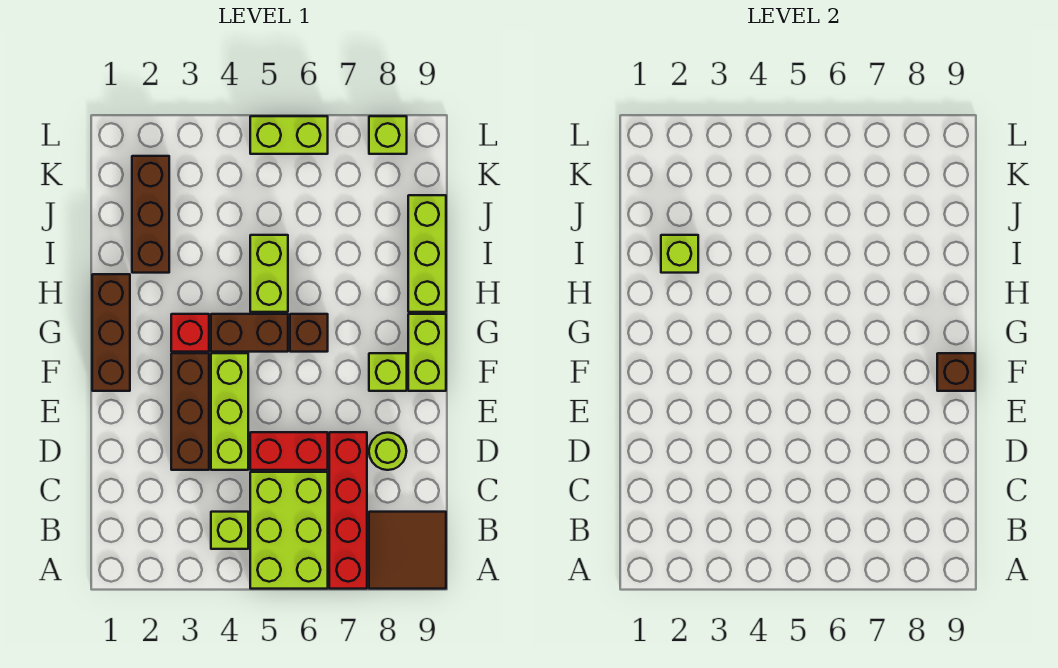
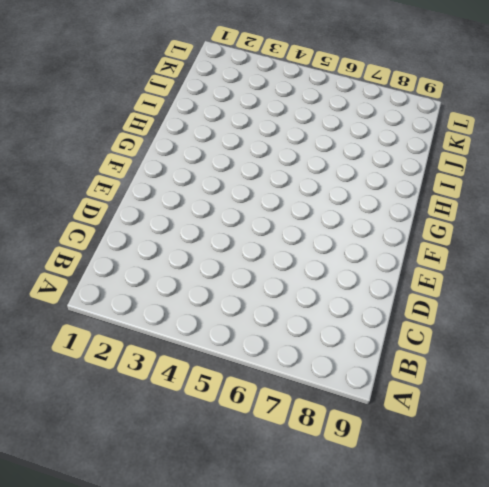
none -> lime 2x3 brick [250,472,328,589]
none -> red 1x4 brick [329,432,367,589]
none -> brown 2x2 tile [369,512,446,589]

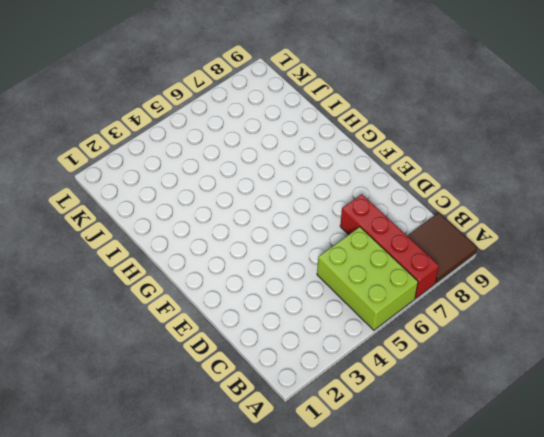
none -> lime 1x1 brick [211,512,248,549]
none -> brown 1x3 brick [171,353,209,470]
none -> lime 1x3 brick [211,353,248,470]

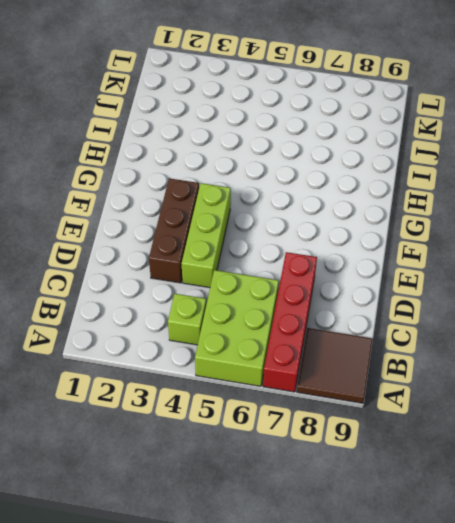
none -> red 1x2 brick [250,432,328,470]
none -> lime 1x1 round brick [369,433,407,470]
none -> brown 1x3 brick [92,274,130,391]

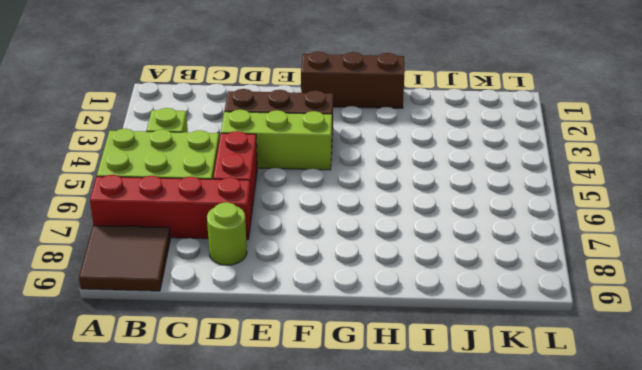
none -> lime 1x1 brick [369,353,407,391]
none -> lime 1x2 brick [408,314,446,391]
none -> red 1x1 brick [171,314,209,352]

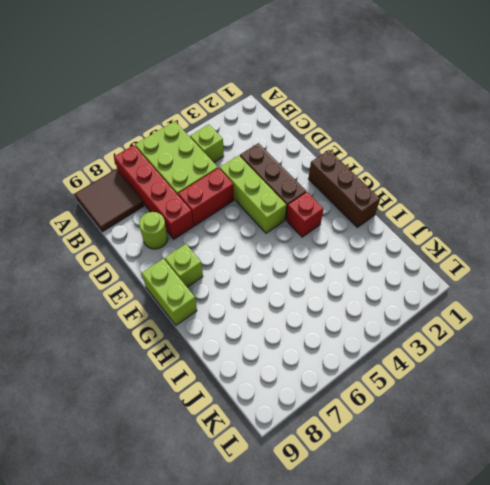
none -> brown 1x2 brick [211,314,288,352]
none -> brown 1x1 brick [290,314,328,352]
none -> lime 1x2 brick [250,235,288,312]

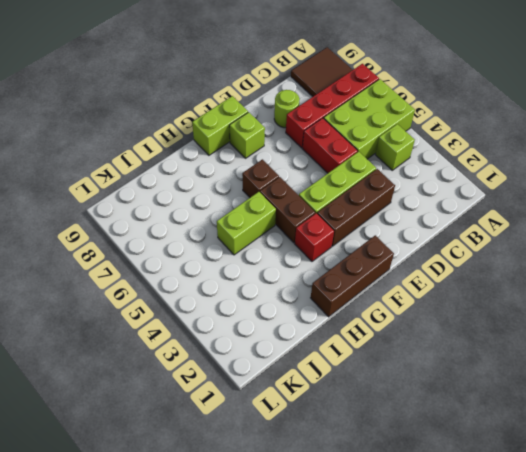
none -> lime 1x3 brick [408,195,446,312]
none -> brown 1x3 brick [132,156,169,273]
none -> lime 1x2 brick [250,116,328,154]

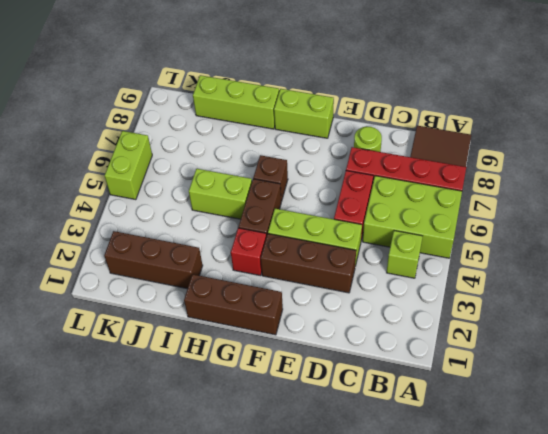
none -> lime 1x1 brick [369,353,407,391]
none -> lime 1x1 brick [369,116,407,154]
none -> brown 1x1 brick [937,353,975,391]

